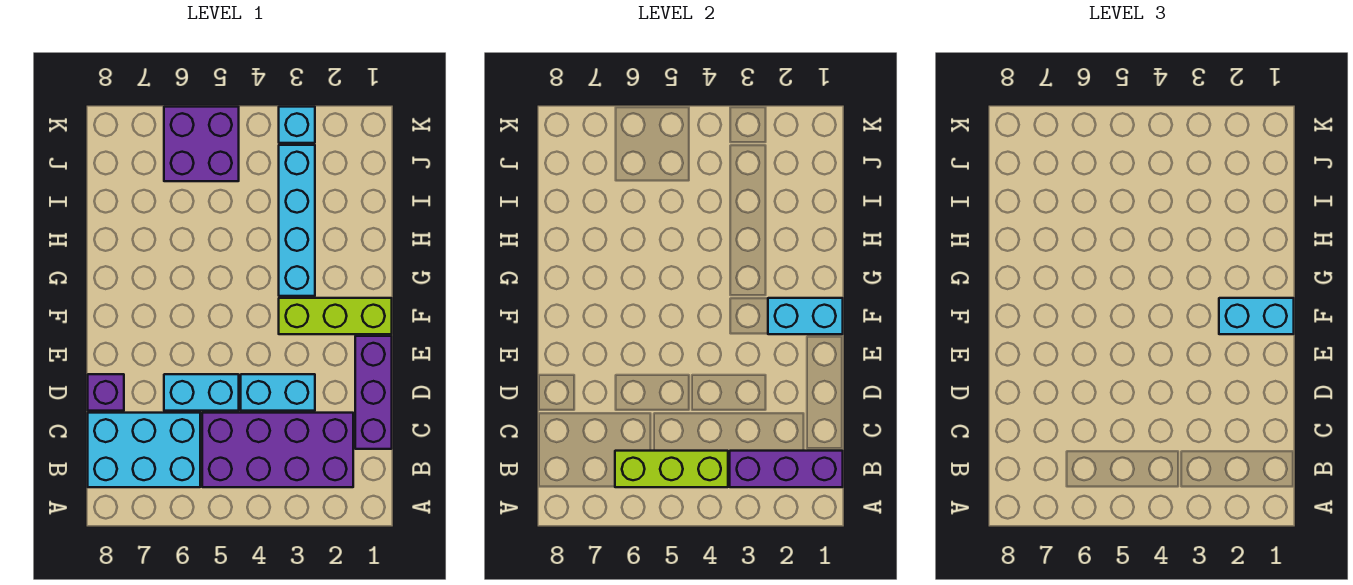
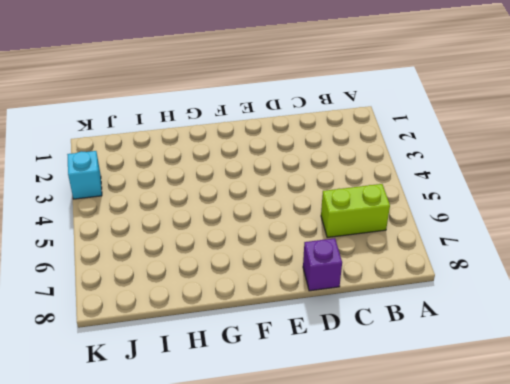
lime 1x2 brick [321,184,390,238] -> cyan 2x3 brick [88,413,200,487]
none -> purple 2x4 brick [202,413,353,487]
none -> purple 1x3 brick [355,336,392,449]
none -> cyan 1x2 brick [241,374,315,411]

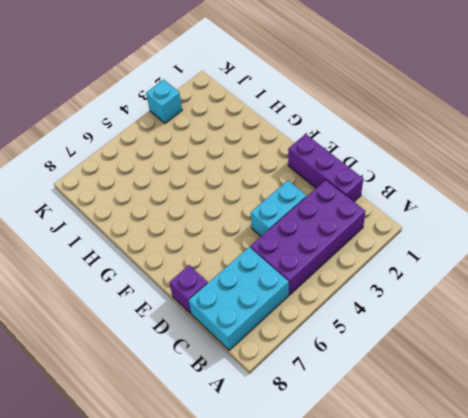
none -> cyan 1x2 brick [164,374,239,411]
none -> lime 1x3 brick [279,298,392,334]
none -> cyan 1x4 brick [279,145,315,296]

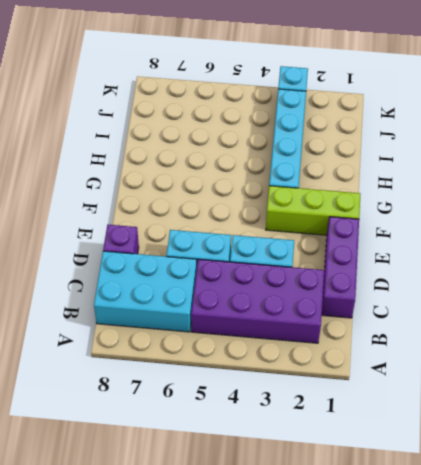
none -> purple 2x2 brick [164,107,239,181]
none -> purple 1x3 brick [730,451,843,487]
none -> lime 1x3 brick [615,451,728,487]

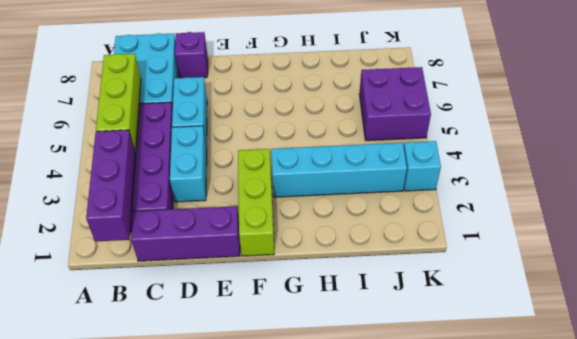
none -> cyan 1x2 brick [768,298,843,334]
none -> cyan 1x2 brick [1219,298,1294,334]

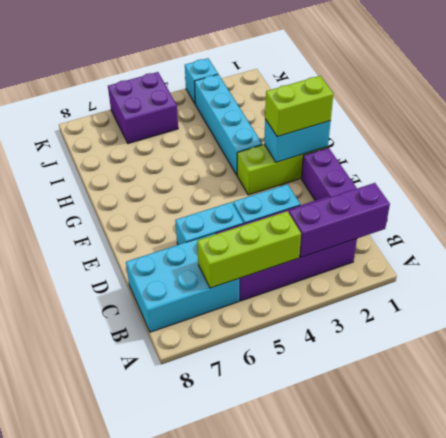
lime 1x2 brick [265,76,333,137] -> cyan 1x2 brick [1219,298,1294,334]
none -> purple 1x1 brick [88,374,124,411]

